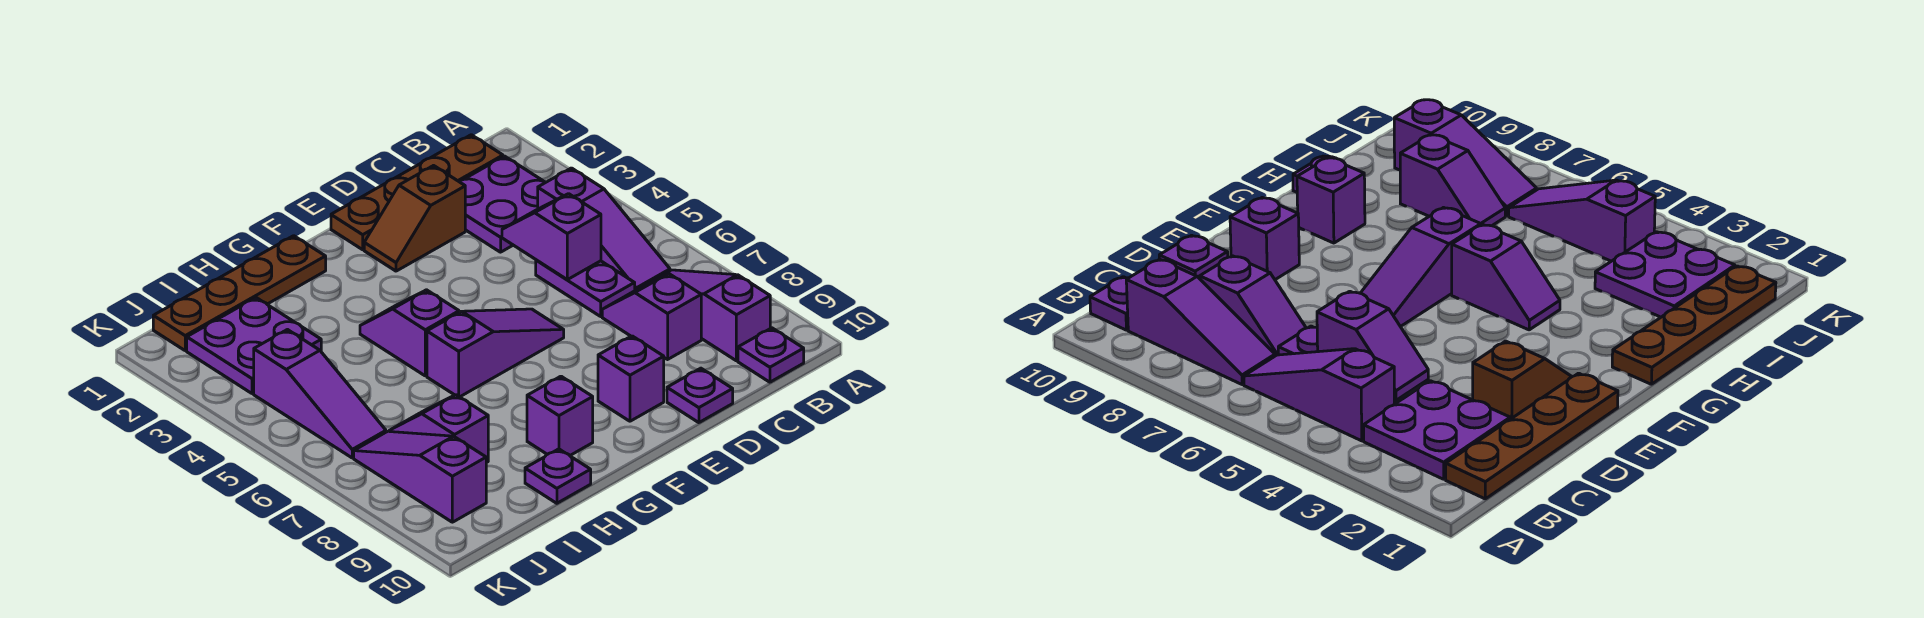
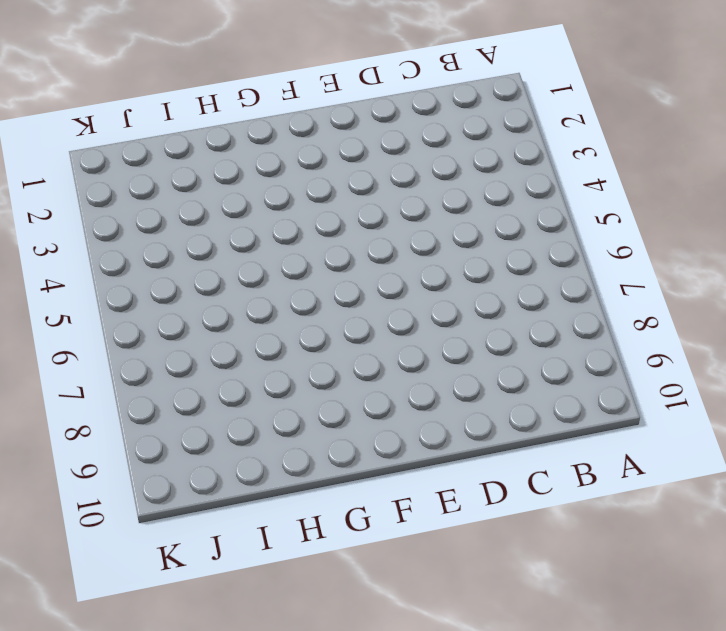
none -> brown 1x4 plate [331,135,503,250]
none -> purple 2x2 plate [459,156,546,252]
none -> purple 1x3 slope [538,168,670,290]

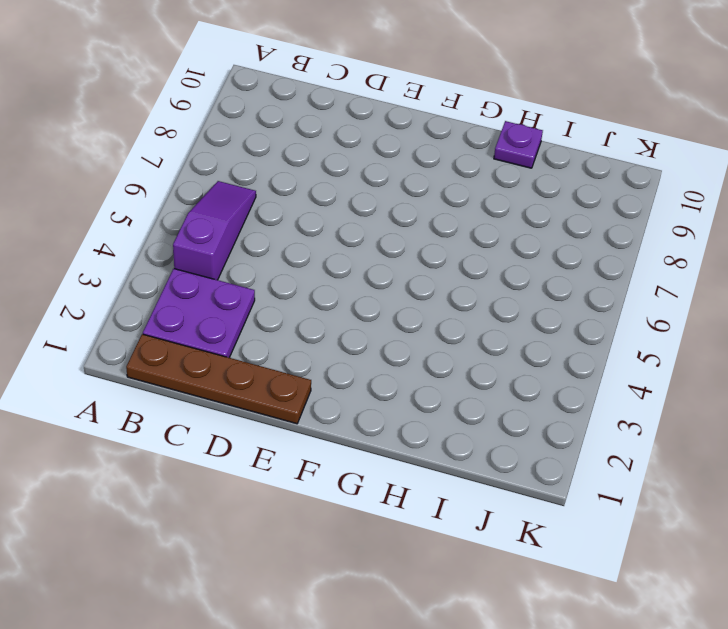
none -> purple 1x3 slope [642,270,770,361]
none -> purple 1x1 plate [738,328,804,382]
none -> purple 1x2 plate [536,260,635,316]

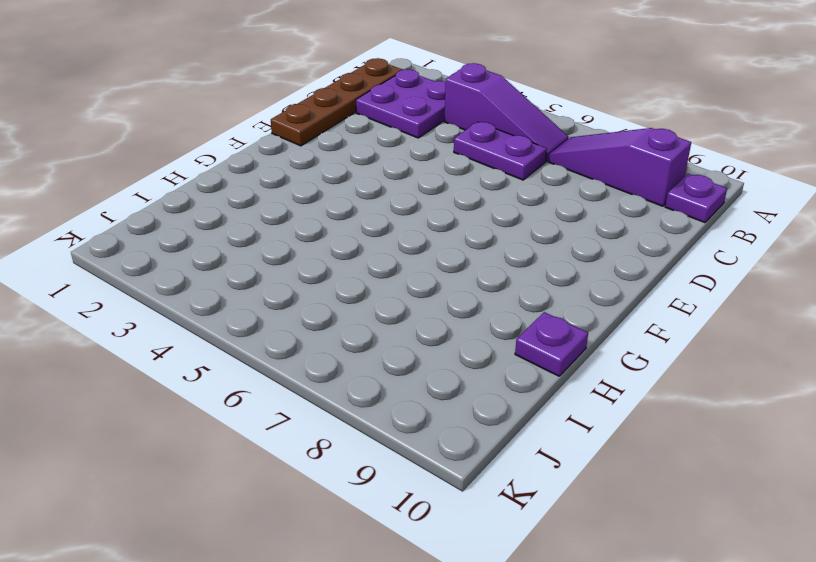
none -> purple 1x2 slope [602,274,701,359]
none -> brown 1x2 slope [364,166,465,271]
none -> purple 1x1 plate [667,368,733,423]

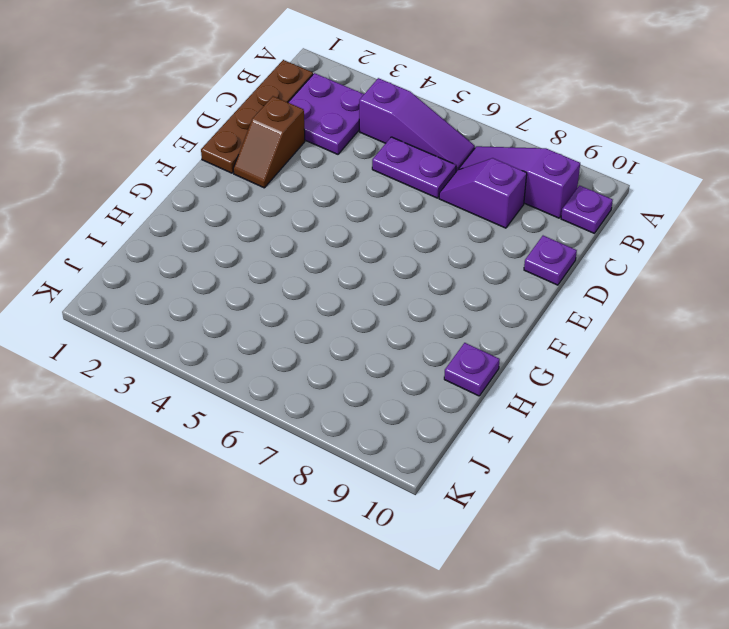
none -> purple 1x3 slope [427,309,564,397]
none -> purple 1x1 brick [598,336,664,421]
none -> brown 1x4 plate [153,236,326,350]

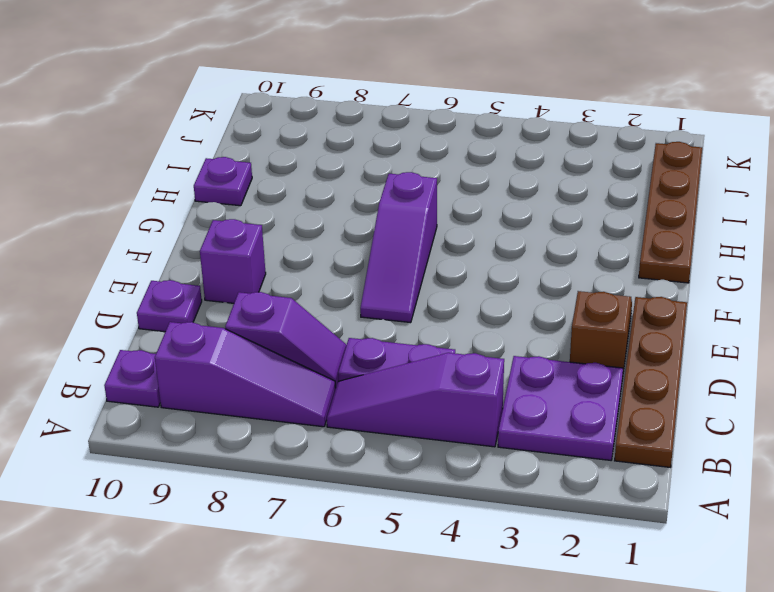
none -> purple 1x2 slope [360,290,459,376]
none -> purple 1x1 brick [527,376,593,455]
none -> purple 2x2 plate [187,298,321,393]

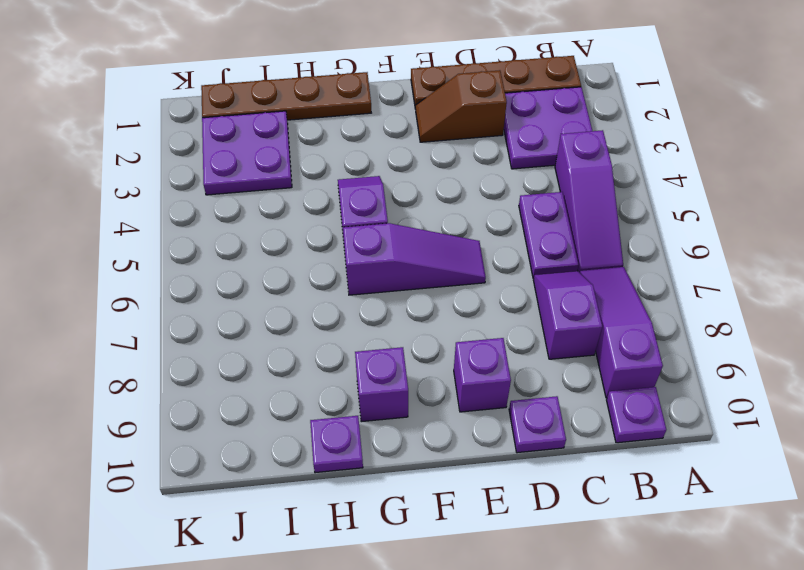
none -> purple 1x2 slope [389,395,488,463]
none -> purple 1x3 slope [254,330,386,458]
none -> purple 1x3 slope [354,431,486,522]

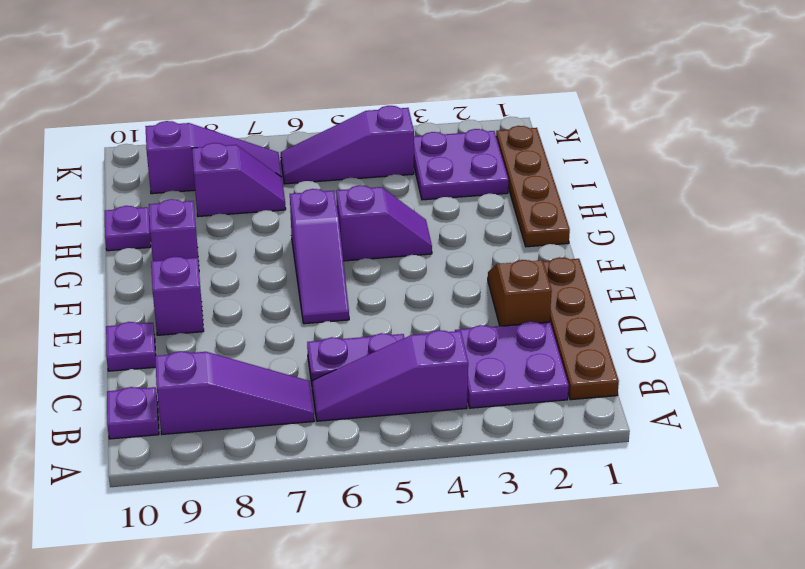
none -> purple 1x2 slope [602,274,701,359]
none -> purple 1x2 slope [502,194,601,280]

